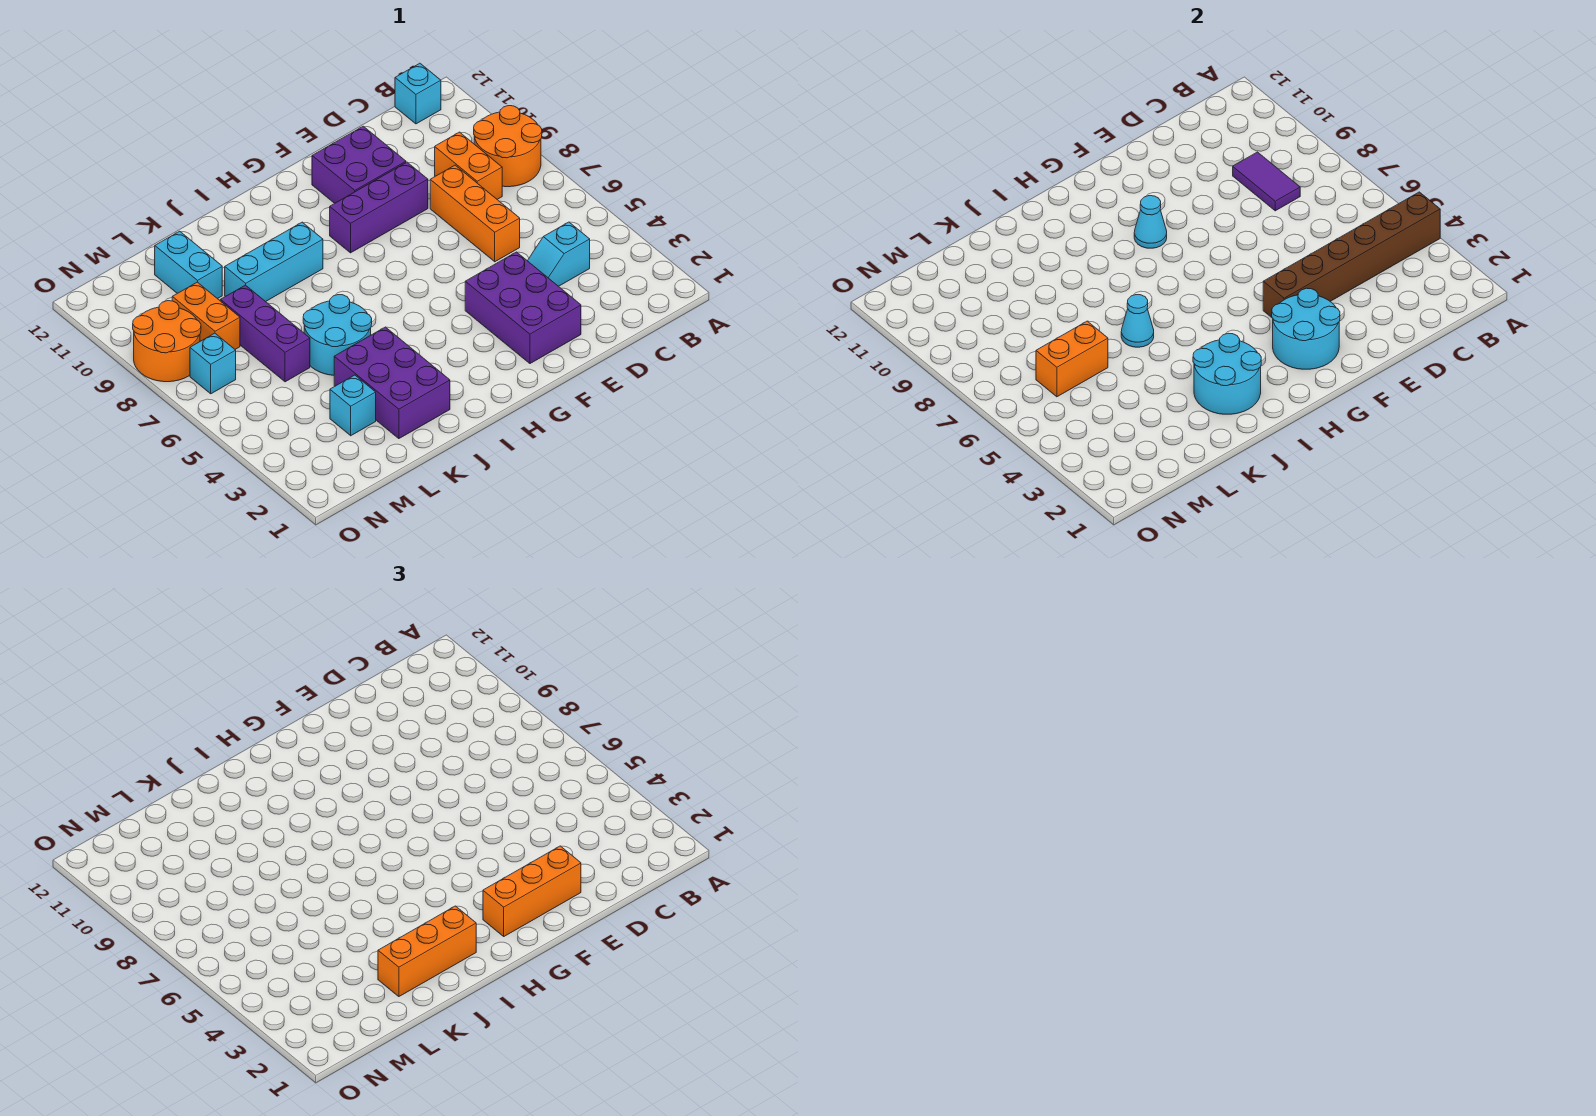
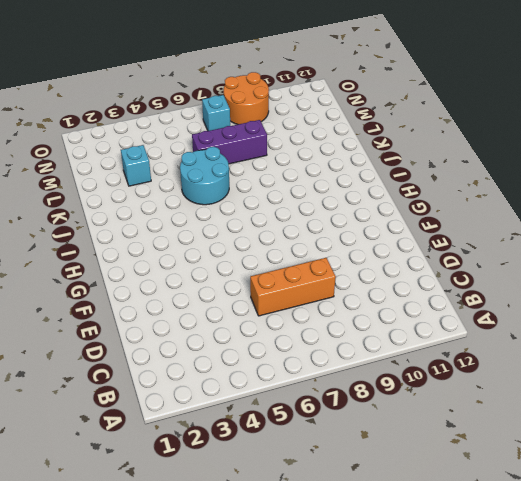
none -> orange 2x2 round brick [474,106,542,187]
none -> cyan 1x1 brick [395,63,441,124]
none -> cyan 1x2 slope [528,222,590,286]

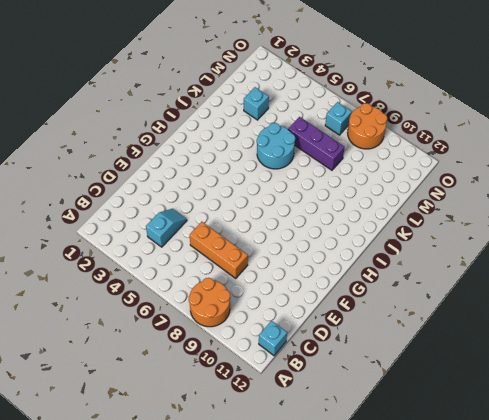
none -> orange 1x2 brick [435,132,502,200]
none -> purple 2x3 brick [465,252,581,364]
none -> purple 1x3 brick [330,162,428,253]

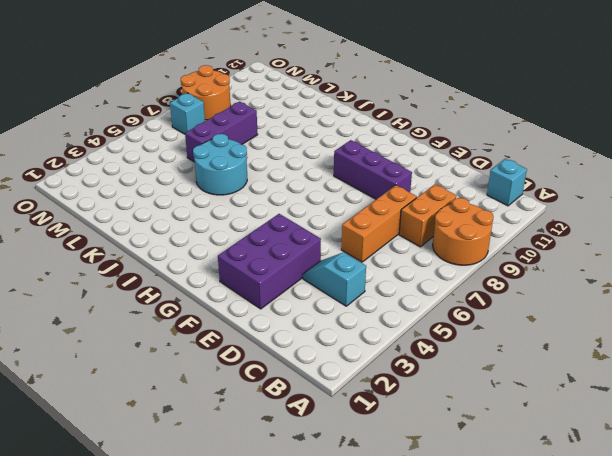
none -> purple 2x2 brick [312,126,406,203]
none -> cyan 1x3 brick [225,222,323,302]
none -> purple 2x3 brick [334,327,450,439]

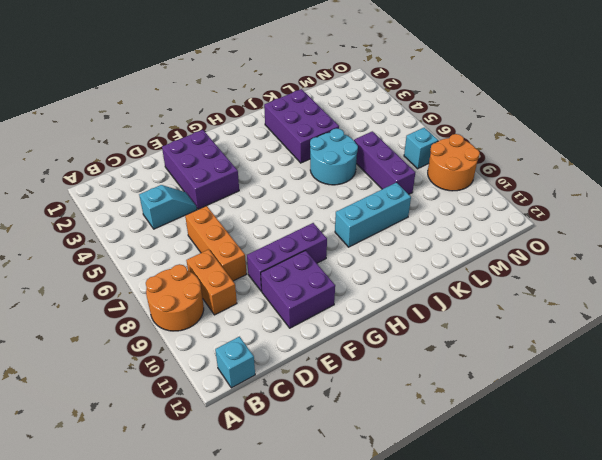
none -> cyan 1x1 brick [330,375,376,436]
none -> cyan 1x2 brick [155,231,222,299]
none -> orange 1x2 brick [172,282,240,349]

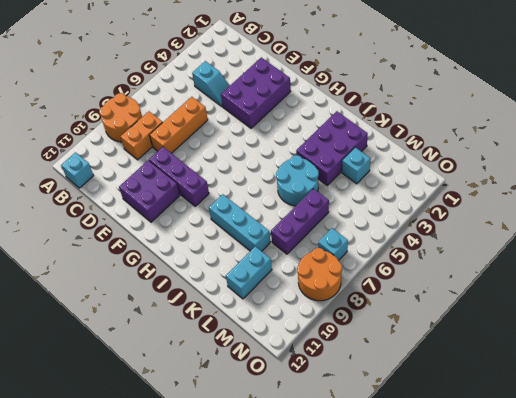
none -> orange 1x2 brick [172,282,240,349]
none -> brown 1x6 brick [1263,192,1440,317]
none -> purple 1x2 tile [1233,152,1300,211]

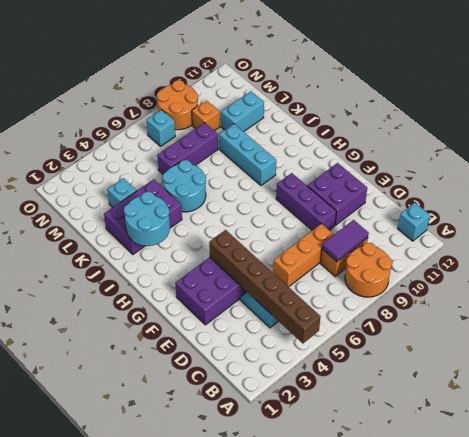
orange 1x1 brick [192,100,220,131] -> orange 1x2 brick [172,282,240,349]
none -> cyan 2x2 round brick [1272,288,1340,369]
none -> cyan 1x1 cone [1134,196,1167,248]
none -> cyan 1x1 cone [1121,295,1154,347]

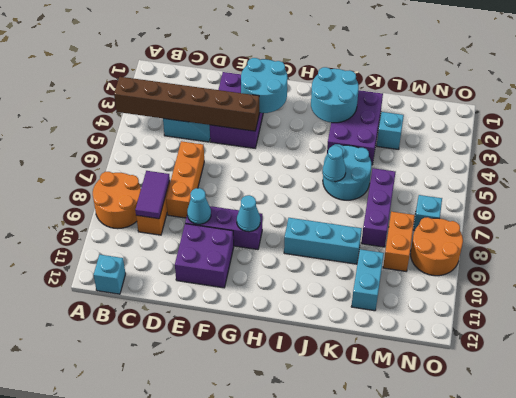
cyan 1x1 cone [187,188,211,224] -> none
none -> orange 1x2 brick [1036,321,1108,397]
none -> orange 1x3 brick [483,846,581,936]
none -> orange 1x3 brick [378,906,476,997]

